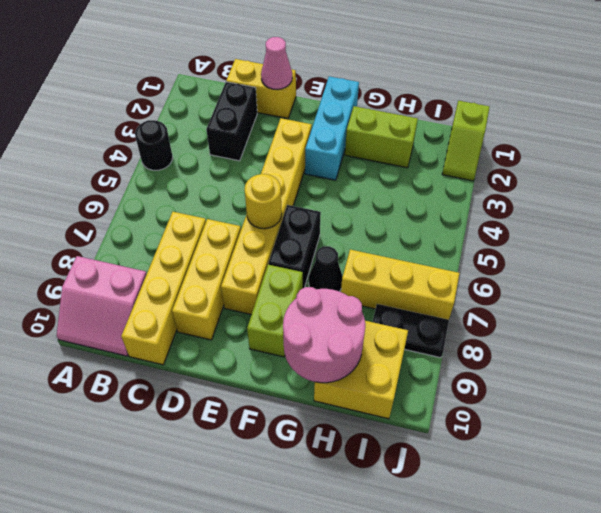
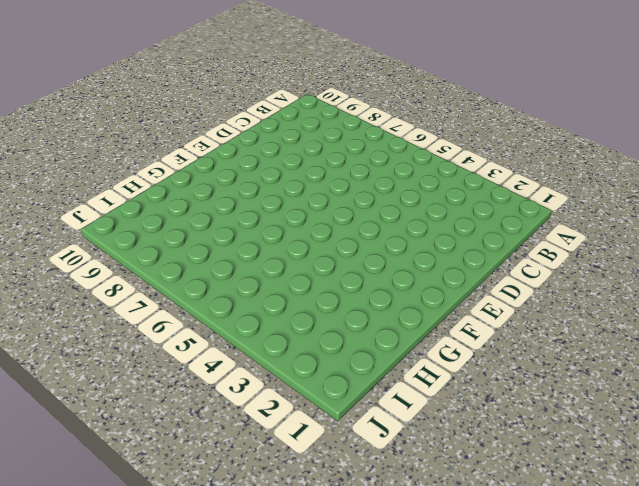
none -> black 1x1 round brick [135,120,173,170]
none -> pink 2x2 slope [57,256,147,356]
none -> yellow 1x2 brick [226,59,296,118]

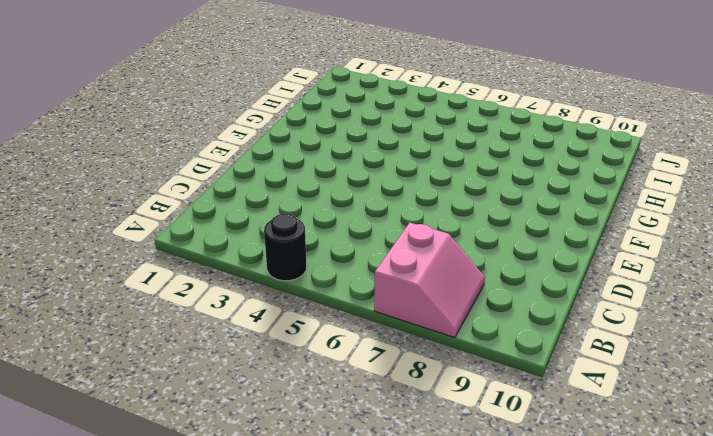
pink 2x2 slope [374,222,485,338] -> pink 2x2 slope moved to [57,256,147,356]
none -> yellow 1x2 brick [226,59,296,118]
none -> black 1x2 brick [206,82,257,161]
none -> yellow 1x4 brick [121,212,206,365]

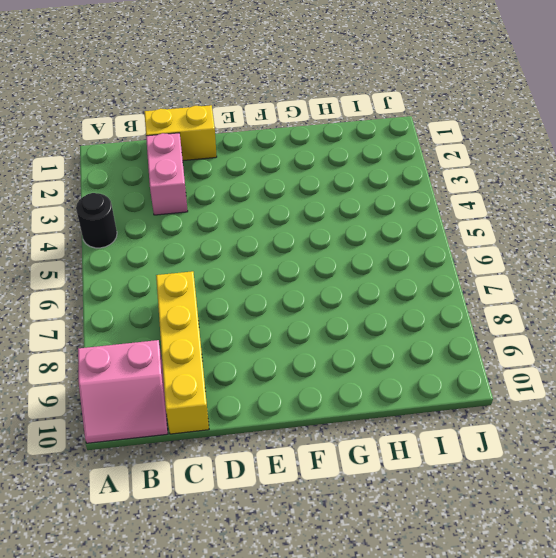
pink 1x2 brick [146,133,188,215] -> black 1x2 brick [206,82,257,161]
none -> yellow 1x3 brick [172,219,241,340]
none -> yellow 1x6 brick [221,118,312,315]
none -> cyan 1x3 brick [305,76,359,180]

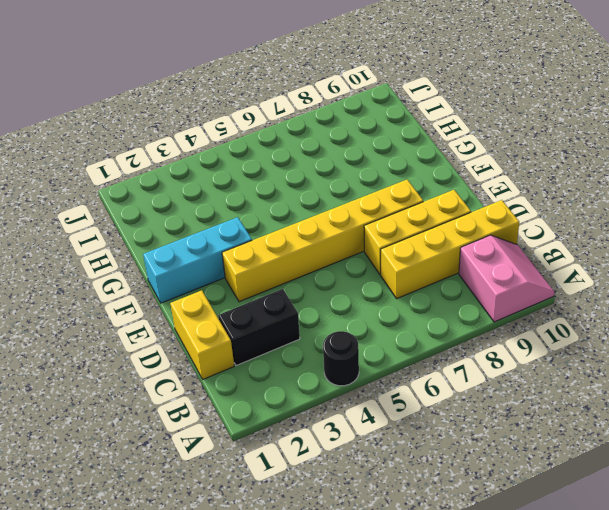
none -> black 1x2 brick [268,205,321,288]
none -> lime 1x2 brick [247,265,303,357]
none -> lime 1x2 brick [345,106,418,168]

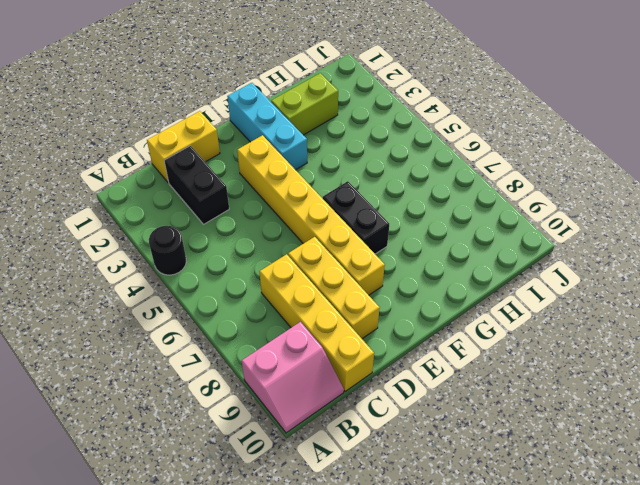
none -> lime 1x2 brick [247,265,303,357]
none -> black 1x1 cone [308,246,343,291]
none -> yellow 1x3 brick [341,249,460,320]

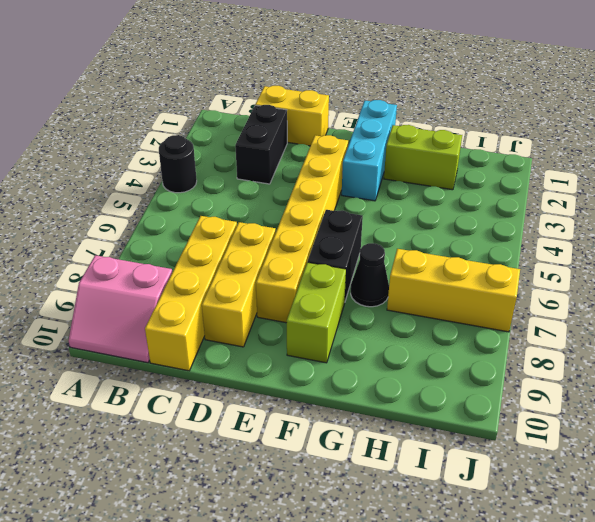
none -> yellow 2x2 brick [314,321,408,419]
none -> black 1x2 plate [373,304,449,358]
none -> lime 1x2 slope [442,101,490,181]

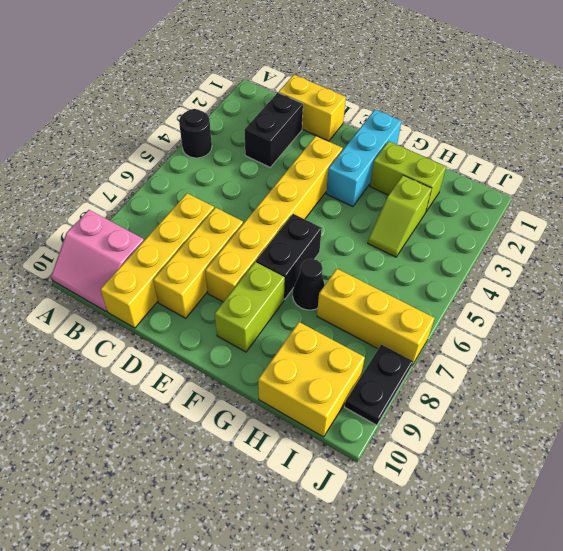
lime 1x2 slope [368,175,432,257] -> lime 1x2 slope moved to [442,101,490,181]
black 1x2 plate [345,344,413,425] -> black 1x2 plate turned to [373,304,449,358]
none -> pink 1x1 cone [261,37,292,90]
none -> yellow 1x1 round brick [244,174,282,229]
none -> pink 2x2 round brick [283,287,365,383]

